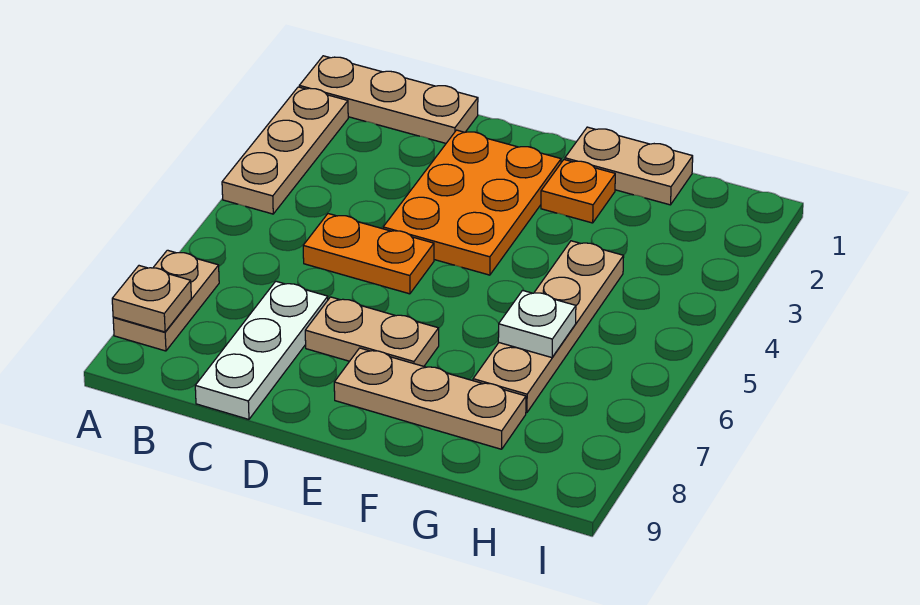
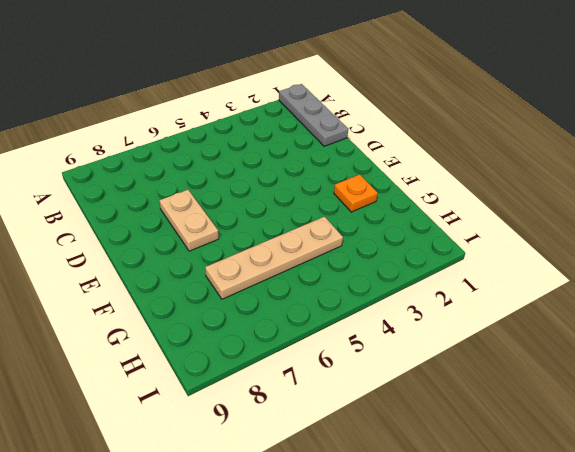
grey 1x3 plate [279,84,348,146] -> tan 1x3 plate [299,56,478,143]
none -> tan 1x3 plate [222,87,348,214]
none -> tan 1x2 plate [113,250,219,351]
none -> orange 1x2 plate [303,214,434,294]

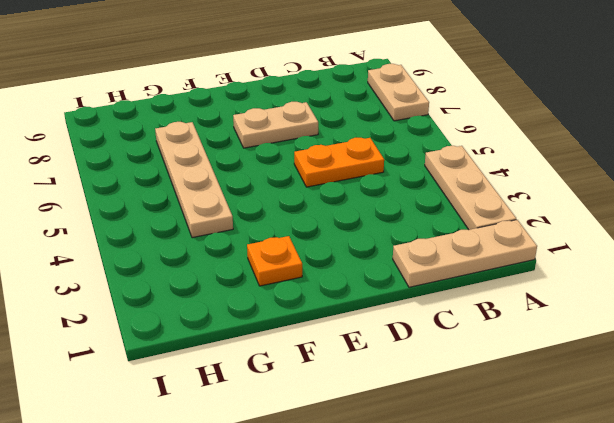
none -> white 1x3 plate [195,281,328,419]
none -> orange 2x3 plate [383,130,561,275]
none -> tan 1x3 plate [334,348,526,449]

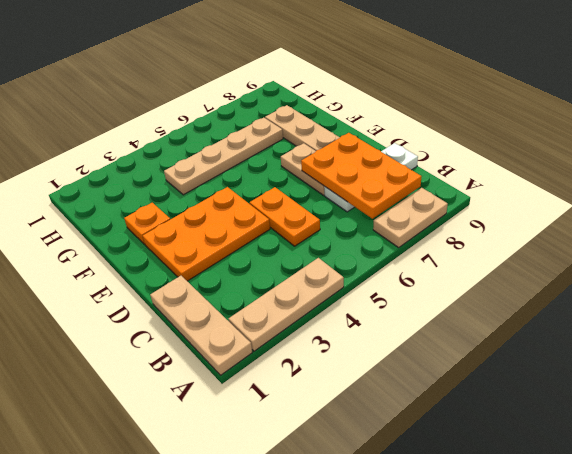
orange 2x3 plate [301,133,422,219] -> none
none -> tan 1x2 plate [565,127,693,205]
none -> tan 1x1 plate [112,266,191,332]
none -> white 1x1 plate [498,290,576,358]

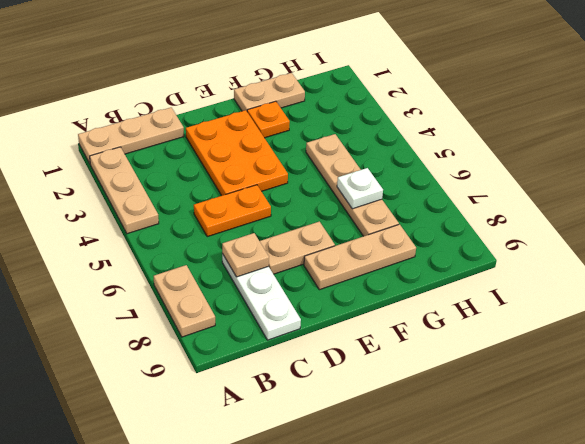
tan 1x1 plate [222,233,269,277] -> tan 1x1 plate moved to [112,266,191,332]

